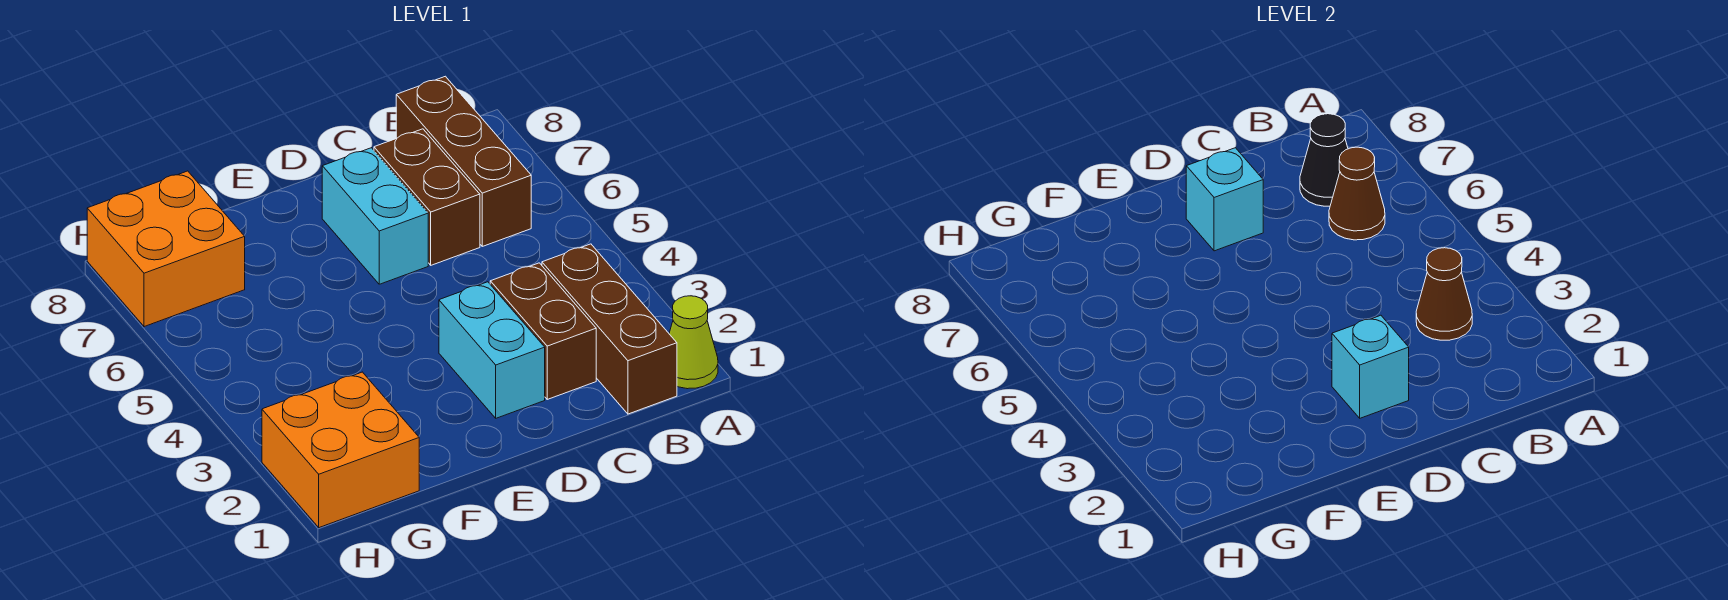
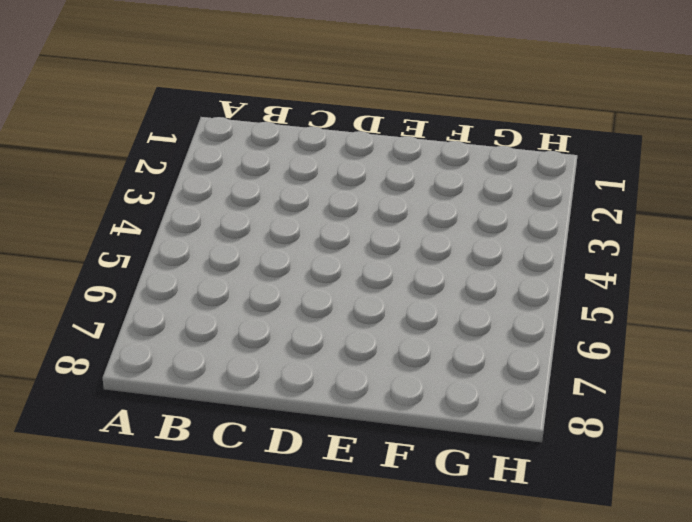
none -> lime 1x1 cone [669,296,718,389]
none -> brown 1x3 brick [542,244,677,414]
none -> brown 1x3 brick [396,76,531,246]

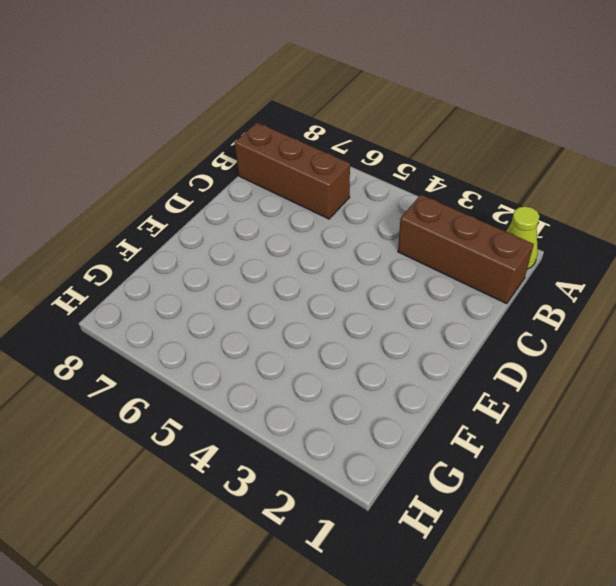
none -> brown 1x2 brick [490,263,596,399]
none -> brown 1x2 brick [374,129,480,265]
none -> cyan 1x2 brick [439,282,545,418]

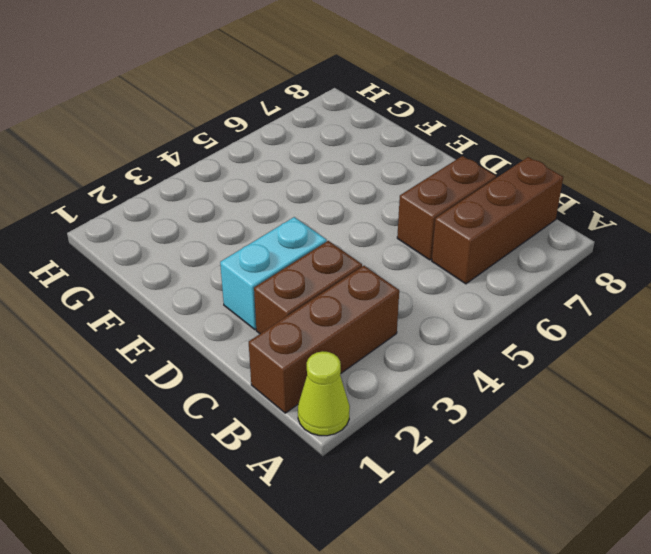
none -> cyan 1x2 brick [322,148,428,284]
none -> orange 2x2 brick [262,372,419,528]
none -> orange 2x2 brick [87,171,245,327]

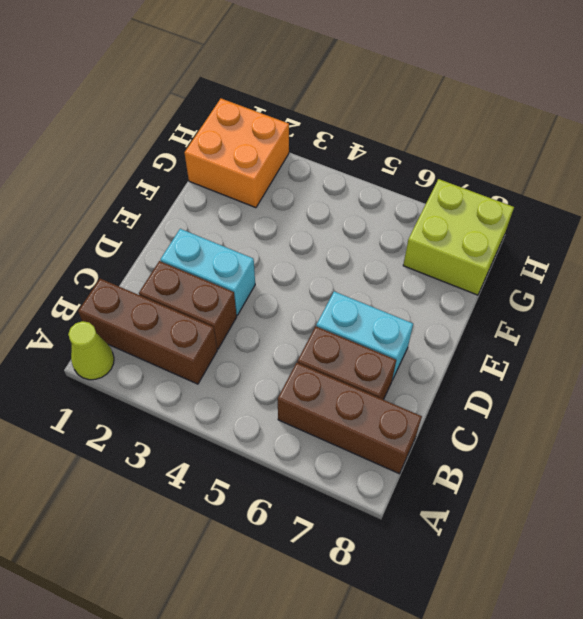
lime 2x2 brick [403,179,514,295] -> orange 2x2 brick [87,171,245,327]
none -> brown 1x1 cone [1416,248,1472,340]
none -> brown 1x1 cone [1329,147,1385,240]
none -> black 1x1 cone [1300,114,1348,206]

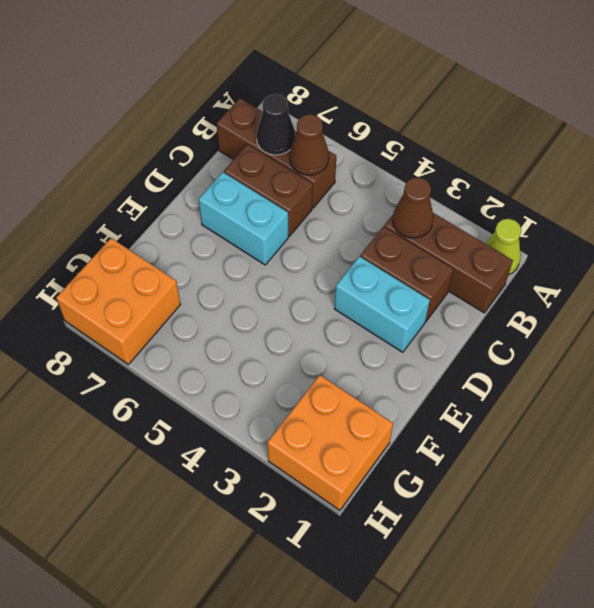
none -> cyan 1x1 brick [1332,315,1409,418]
none -> cyan 1x1 brick [1186,148,1263,251]

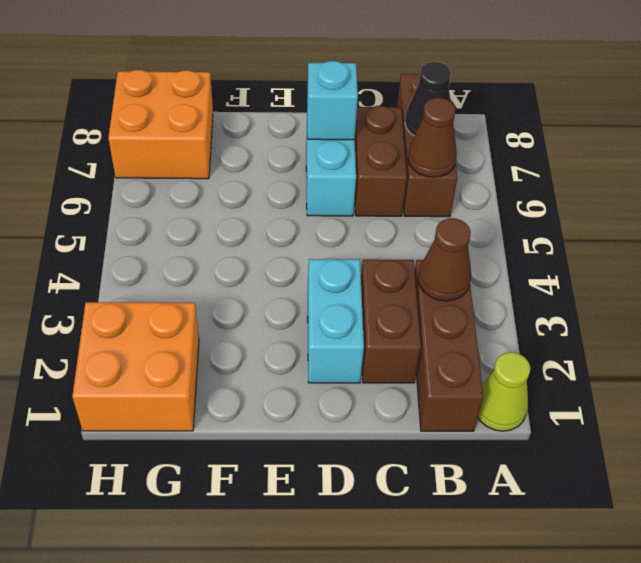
none -> cyan 1x1 brick [1332,315,1409,418]

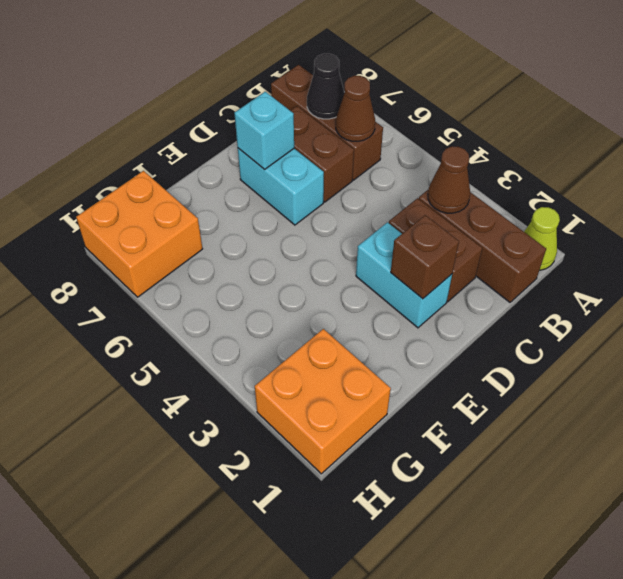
brown 1x1 brick [391,215,459,299] -> cyan 1x1 brick [1332,315,1409,418]

